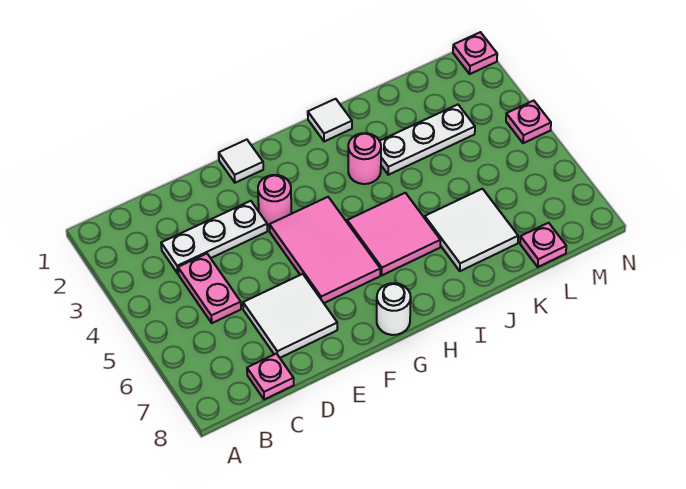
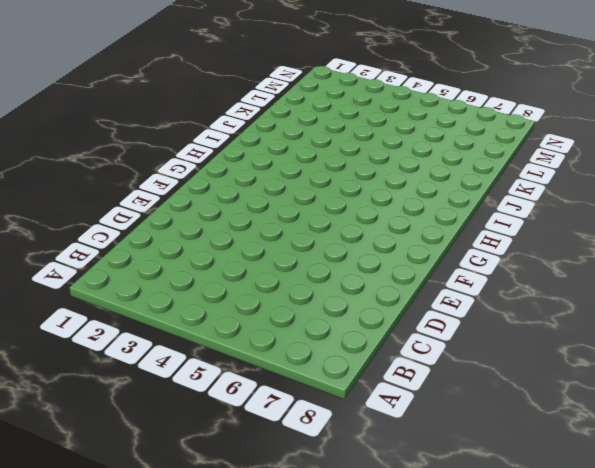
none -> white 1x3 plate [161,201,267,273]
none -> pink 1x2 plate [178,254,241,323]
none -> pink 1x1 plate [247,354,294,400]

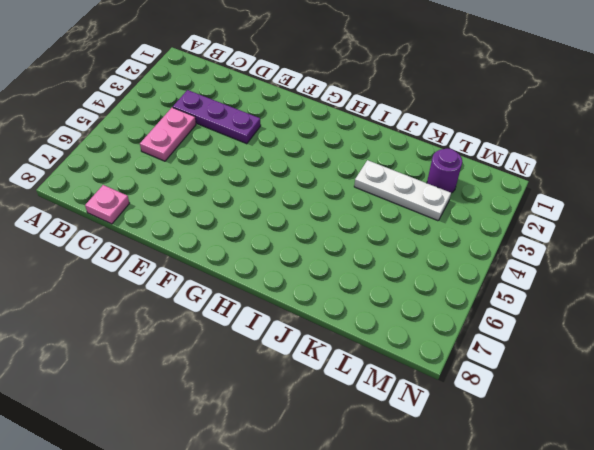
purple 1x3 plate [173,90,261,144] -> white 1x3 plate [161,201,267,273]
purple 1x1 round brick [427,148,462,193] -> none
none -> white 2x2 tile [243,274,337,358]
none -> white 1x1 tile [219,140,263,183]
none -> pink 1x1 round brick [258,175,291,225]

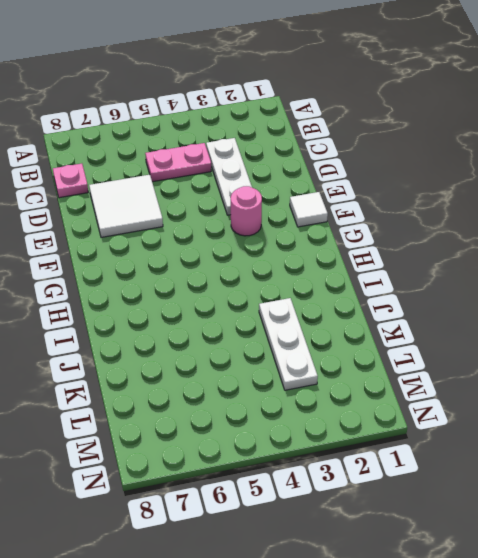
none -> pink 2x3 tile [270,197,380,303]
none -> white 1x1 round brick [377,283,411,335]
none -> pink 2x2 tile [347,193,440,275]

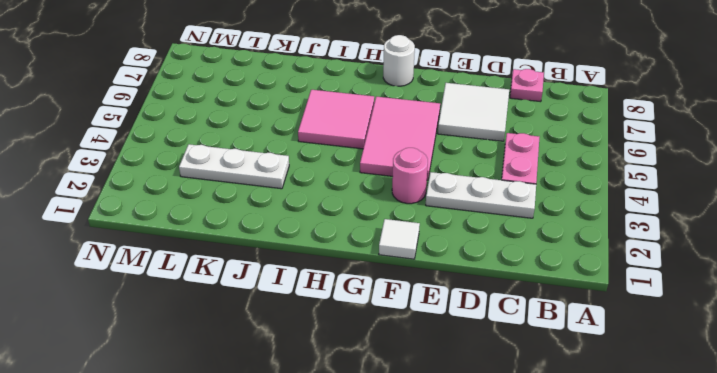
none -> white 1x1 tile [308,99,352,142]
none -> pink 1x1 round brick [348,133,381,184]
none -> white 2x2 tile [425,189,518,271]

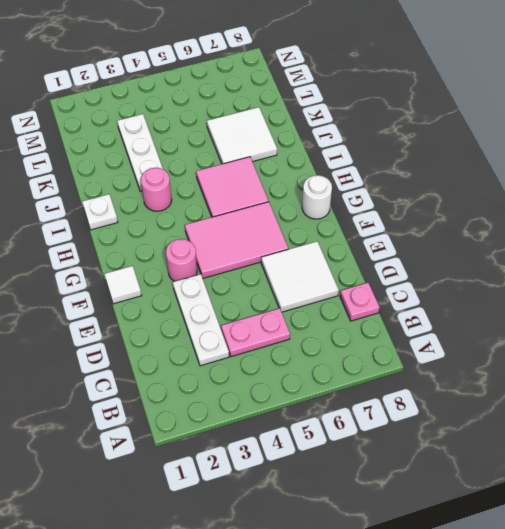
white 1x1 plate [82,194,118,230] -> white 1x1 tile [308,99,352,142]
none -> pink 1x1 plate [520,223,566,267]
none -> pink 1x1 plate [453,32,497,74]
none -> pink 1x1 plate [506,101,551,143]

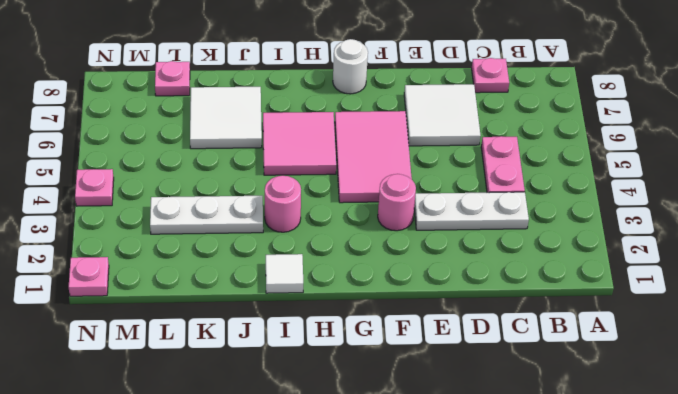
none -> white 1x1 tile [219,140,263,183]

